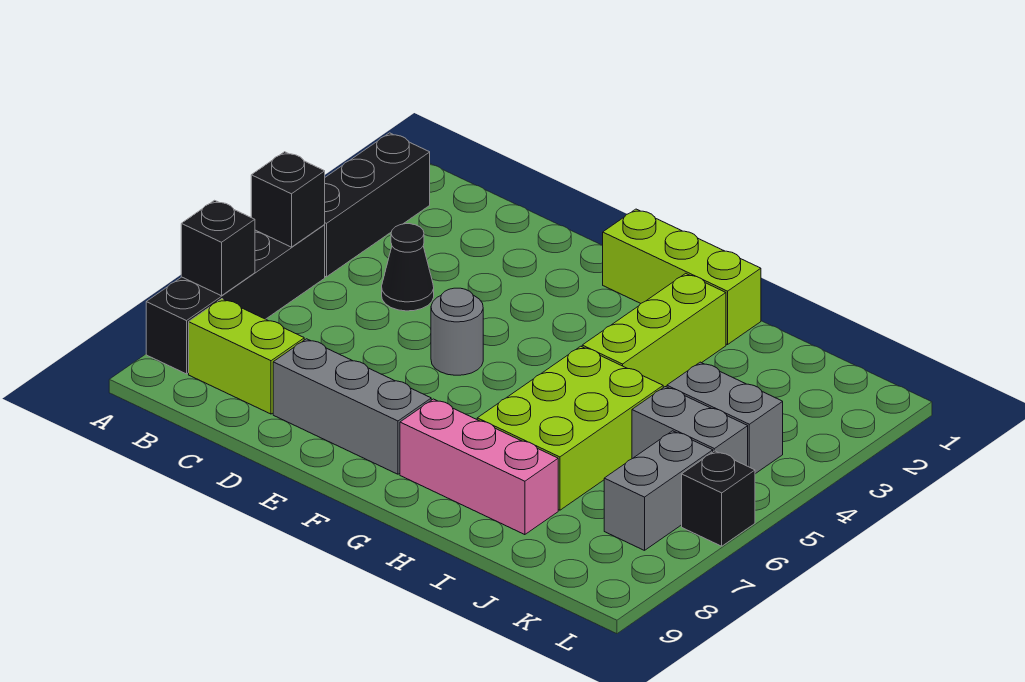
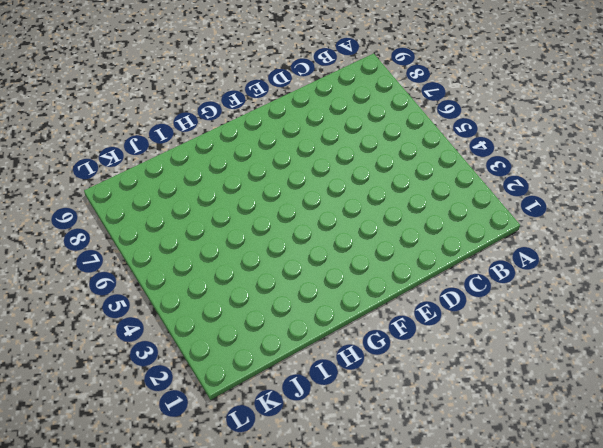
none -> black 1x3 brick [324,133,430,277]
none -> black 1x4 brick [146,225,325,374]
none -> lime 1x2 brick [189,299,304,414]

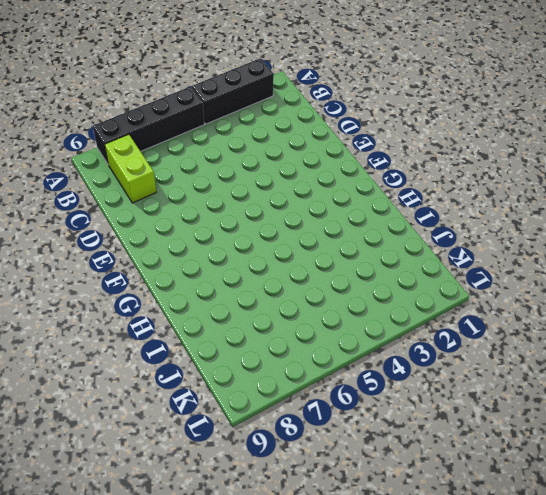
none -> black 1x1 cone [382,224,434,311]
none -> grey 1x3 brick [273,339,431,474]
none -> grey 1x1 round brick [431,288,483,375]

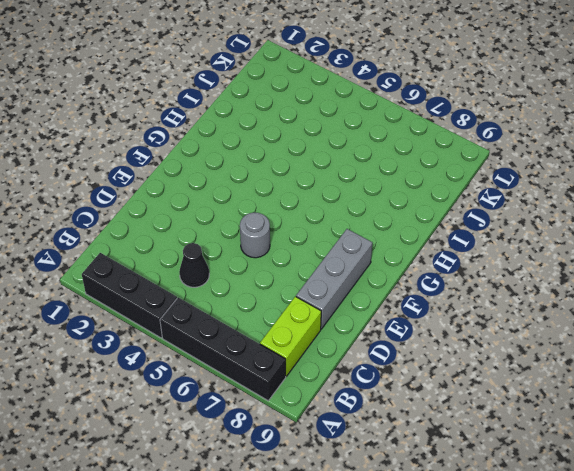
none -> lime 1x3 brick [602,209,761,345]
none -> pink 1x3 brick [400,399,558,535]
none -> lime 1x3 brick [582,273,726,387]

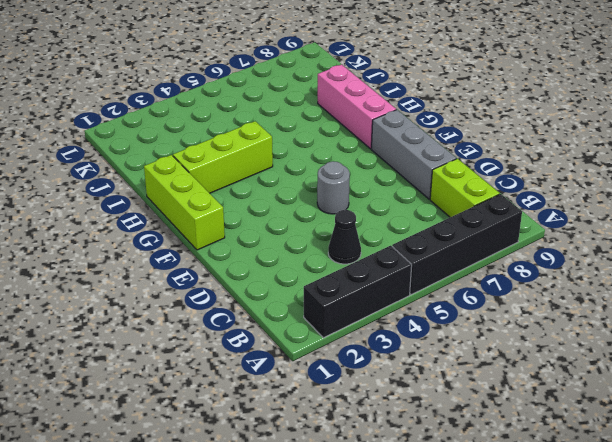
none -> lime 2x3 brick [477,346,663,510]
none -> grey 1x2 brick [667,362,783,474]
none -> grey 1x2 brick [632,387,748,466]

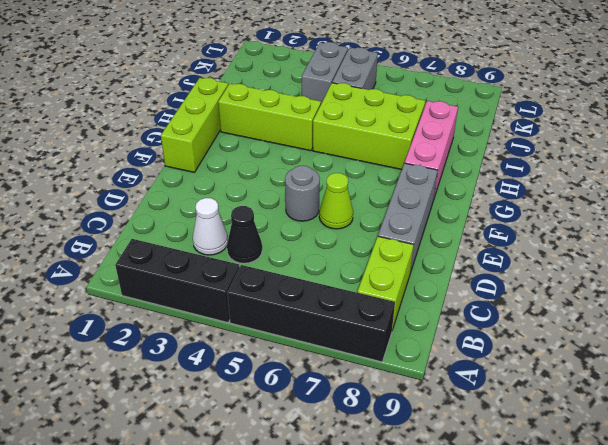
white 1x1 cone [193,198,228,255] -> none
lime 1x1 cone [319,173,353,229] -> none
none -> grey 1x2 brick [604,431,713,550]
none -> black 1x1 brick [682,451,755,546]
none -> black 1x1 brick [251,152,325,247]

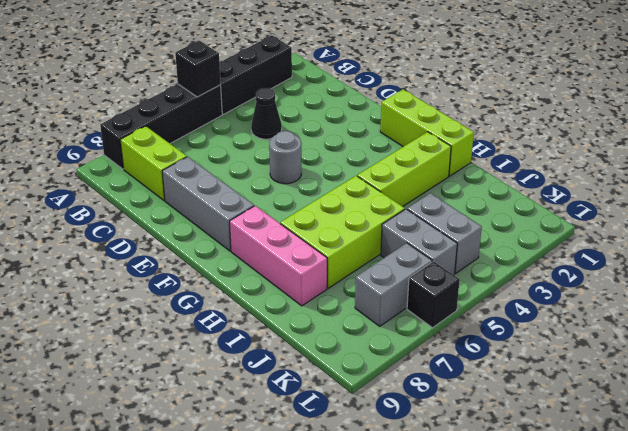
none -> black 1x1 brick [181,200,255,296]

